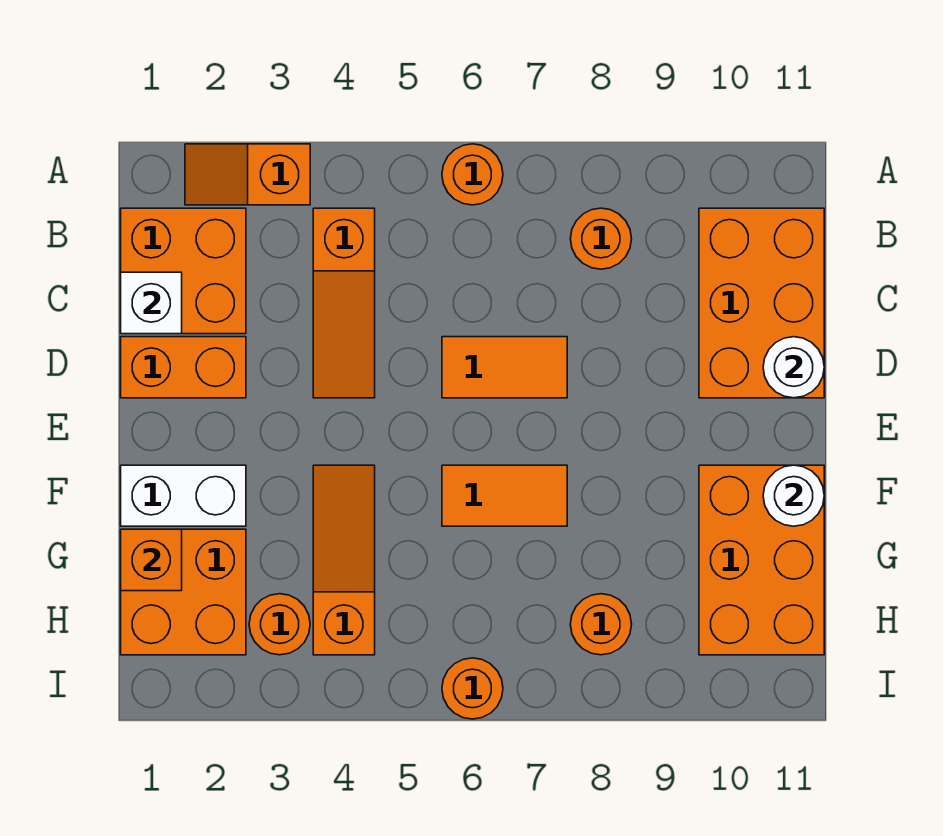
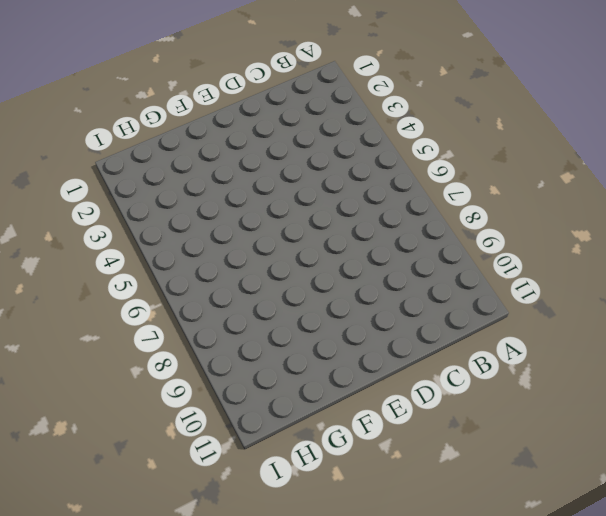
none -> orange 1x2 slope [185,144,310,205]
none -> orange 1x1 round brick [442,144,503,205]
none -> orange 2x2 brick [121,208,246,334]

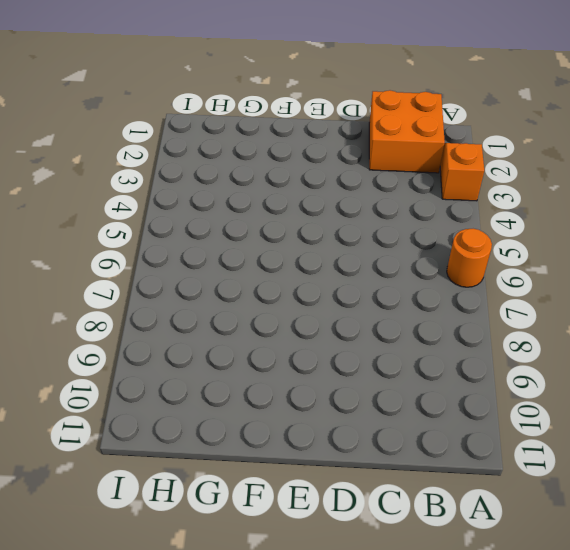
none -> orange 1x3 slope [313,208,375,398]
none -> orange 1x1 round brick [570,208,632,269]
none -> orange 2x3 brick [699,208,824,398]

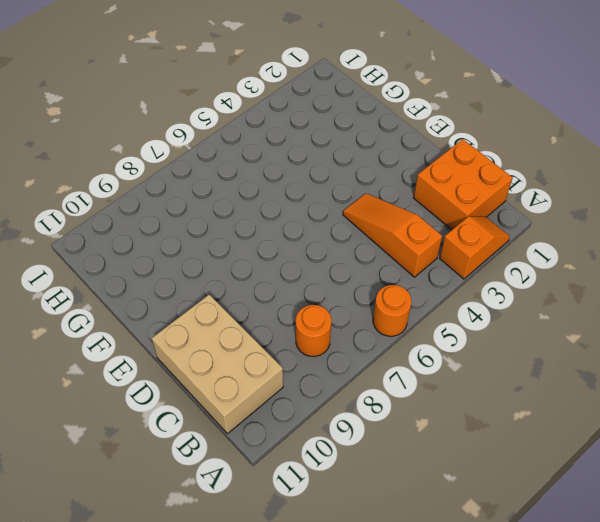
tan 2x3 brick [152,295,283,434] -> orange 2x3 brick [699,208,824,398]
none -> orange 1x2 brick [121,337,246,398]
none -> orange 1x2 tile [442,337,567,398]
none -> white 1x2 brick [121,465,246,526]

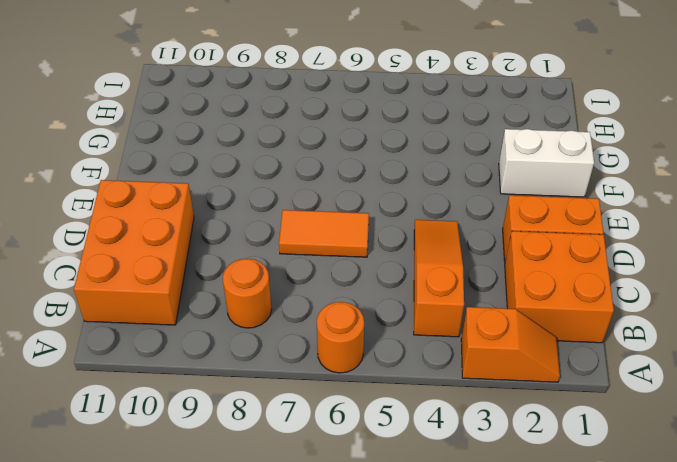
none -> orange 1x3 slope [313,465,375,655]
none -> orange 1x2 tile [442,465,567,526]
none -> orange 2x3 brick [699,465,824,655]

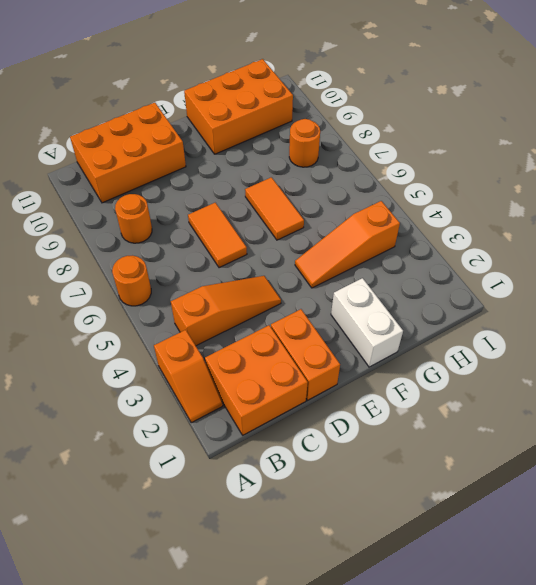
none -> orange 2x2 brick [121,529,246,655]
none -> orange 1x1 round brick [249,594,310,655]
none -> orange 1x1 round brick [442,658,503,719]

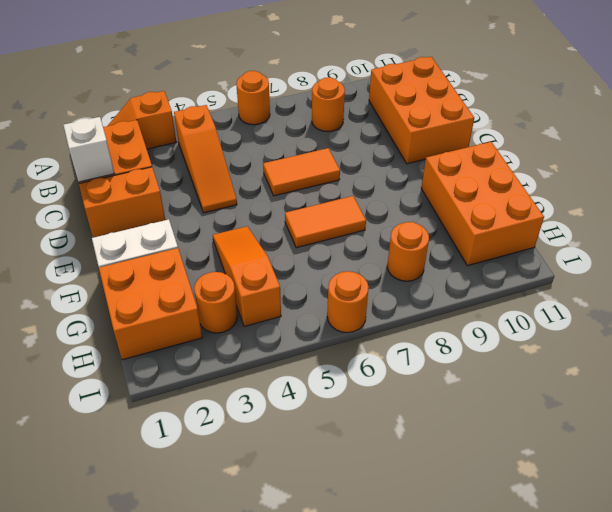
none -> white 1x1 round brick [763,337,824,398]
none -> white 1x1 round brick [763,465,824,526]
none -> orange 1x1 brick [121,529,182,591]

